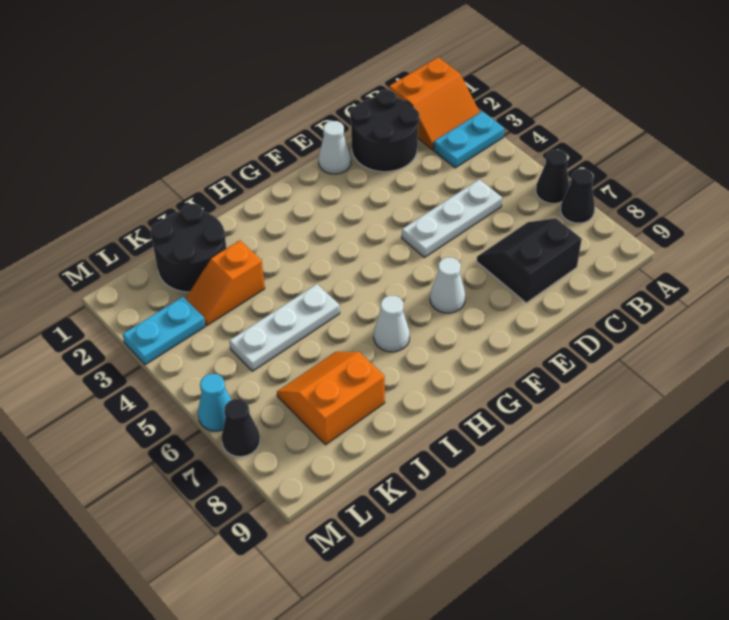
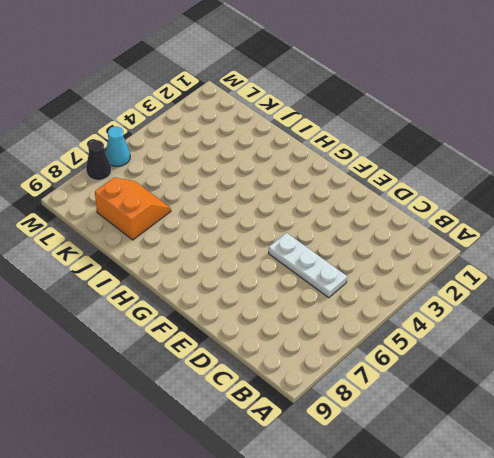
none -> orange 2x2 slope [389,57,480,149]
none -> cyan 1x2 plate [433,111,504,168]
none -> black 1x1 cone [536,150,569,204]

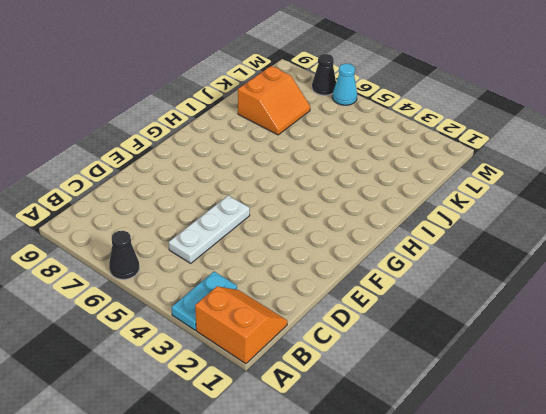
orange 2x2 slope [195,286,287,364] -> orange 2x2 slope turned to [389,57,480,149]
none -> black 1x1 cone [561,169,595,223]
none -> black 2x2 round brick [350,90,419,172]
none -> black 2x2 slope [477,218,582,303]

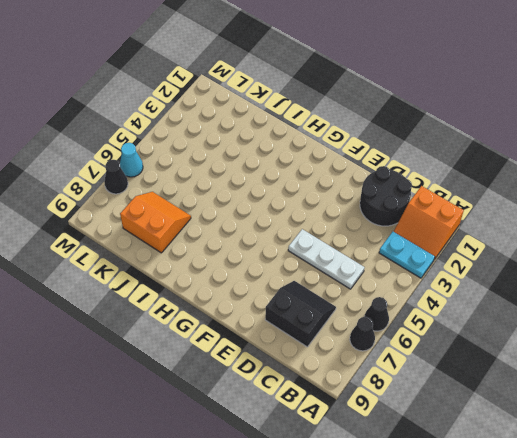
none -> white 1x1 cone [319,121,351,174]
none -> white 1x1 cone [430,257,465,313]
none -> white 1x1 cone [374,296,410,352]

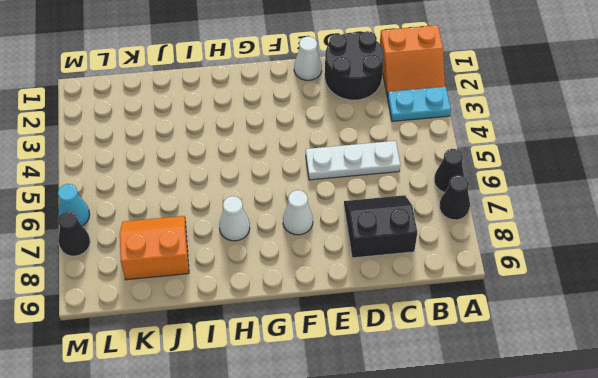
none -> white 1x3 plate [229,284,340,371]
none -> black 2x2 round brick [151,204,227,292]
none -> orange 1x2 slope [186,240,265,325]

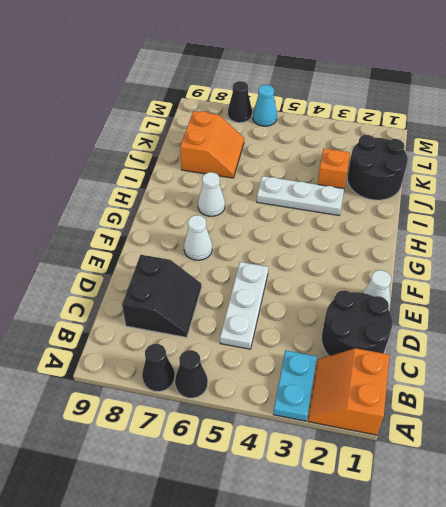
white 1x3 plate [257,176,344,215] -> white 1x3 plate turned to [229,284,340,371]
none -> cyan 1x2 plate [123,297,205,365]

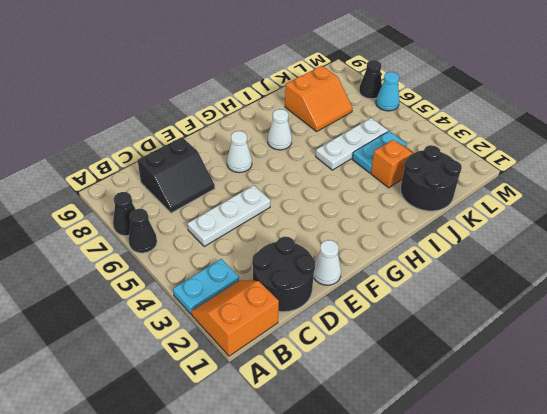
cyan 1x2 plate [352,131,407,173] -> cyan 1x2 plate moved to [123,297,205,365]

